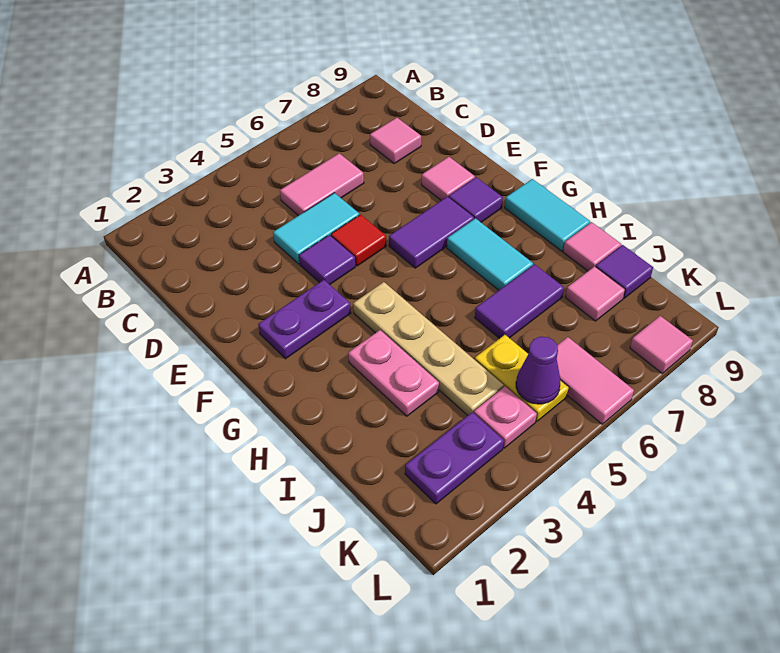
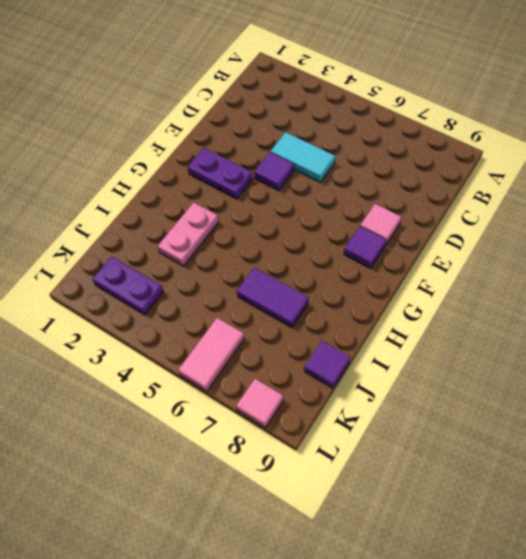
none -> pink 1x2 tile [280,153,364,216]
none -> pink 1x1 tile [370,118,421,163]
none -> red 1x1 tile [331,215,386,266]

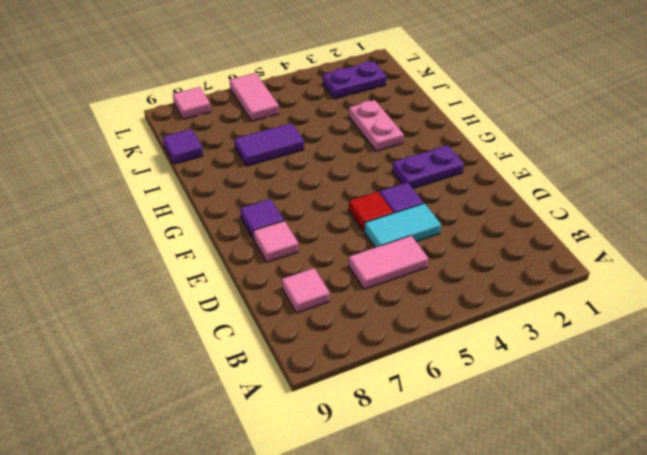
none -> purple 1x2 tile [389,196,474,268]
none -> tan 1x4 plate [353,282,504,415]
none -> cyan 1x2 tile [447,218,533,290]

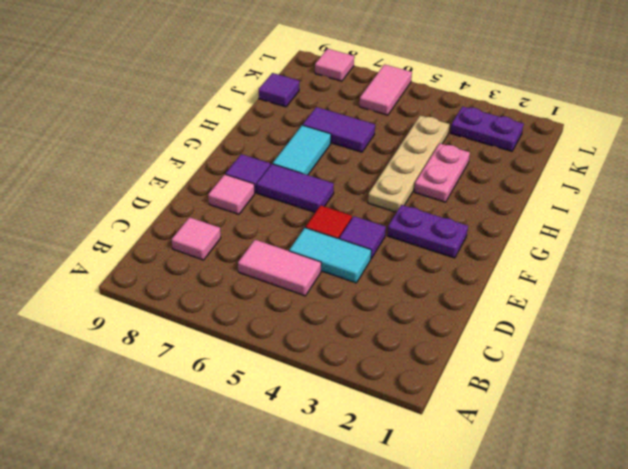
none -> cyan 1x2 tile [505,179,590,251]
none -> pink 1x1 tile [563,222,621,271]
none -> yellow 1x2 plate [475,335,569,422]

